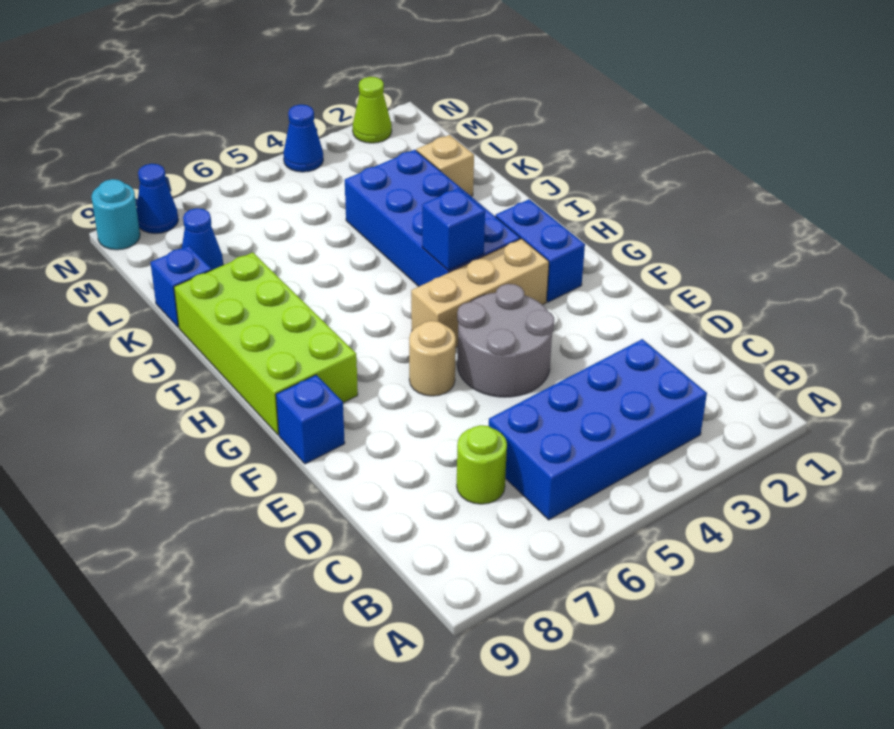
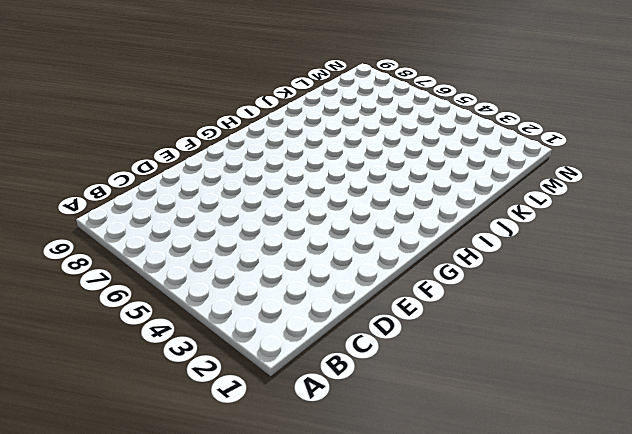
none -> blue 2x4 brick [489,339,707,520]
none -> lime 1x1 round brick [457,425,507,504]
none -> grey 2x2 round brick [457,284,554,397]

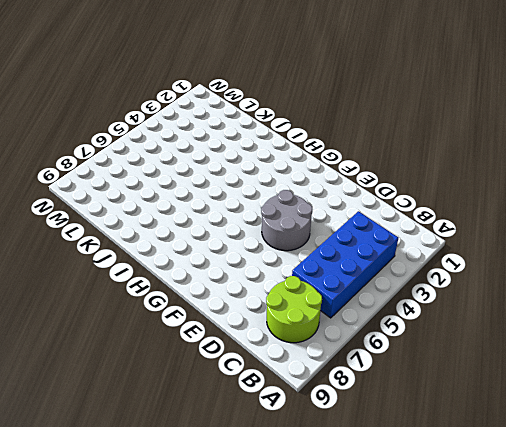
lime 2x2 round brick [266,276,322,343] -> lime 1x1 round brick [457,425,507,504]
none -> tan 1x1 round brick [409,321,456,396]
none -> blue 1x1 brick [276,375,345,464]
none -> blue 1x2 brick [495,199,585,302]

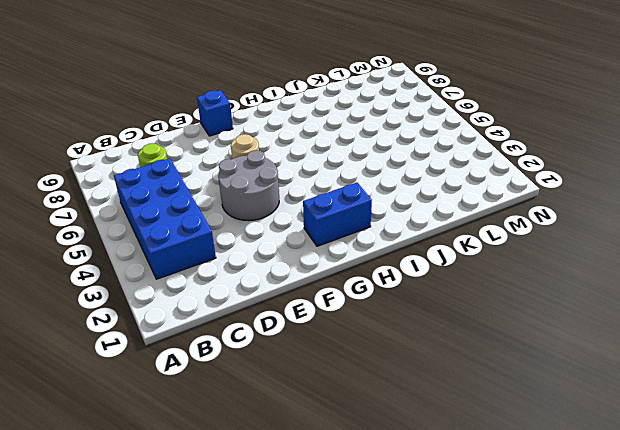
none -> tan 1x3 brick [411,239,549,347]
none -> lime 2x4 brick [174,252,358,435]
none -> blue 2x4 brick [345,150,520,286]

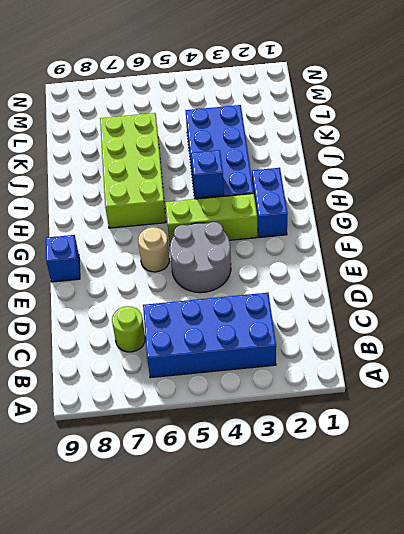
lime 1x3 brick [165,194,257,244] -> tan 1x3 brick [411,239,549,347]
lime 2x4 brick [100,113,166,228] -> lime 2x4 brick moved to [174,252,358,435]
none -> tan 1x1 brick [416,135,474,196]
none -> blue 1x1 brick [150,246,212,327]
none -> blue 1x1 cone [182,208,223,270]

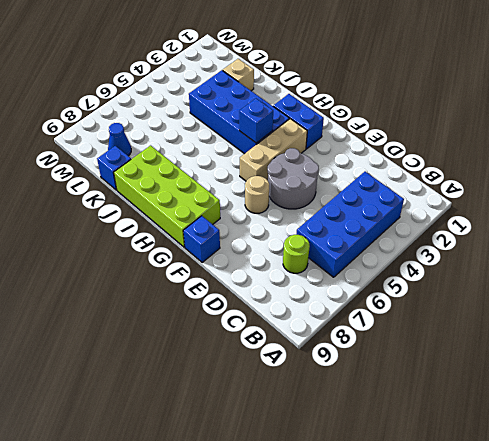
none -> lime 1x1 cone [353,77,392,143]
none -> blue 1x1 cone [283,105,323,172]
none -> blue 1x1 cone [137,164,178,234]

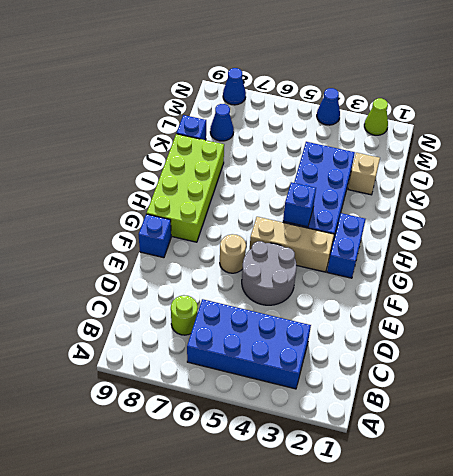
none -> cyan 1x1 round brick [92,179,140,250]

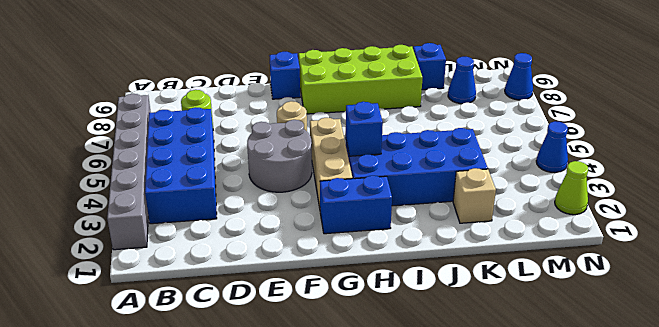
grey 1x6 brick [107,94,151,250] -> none
none -> cyan 1x1 round brick [92,179,140,250]

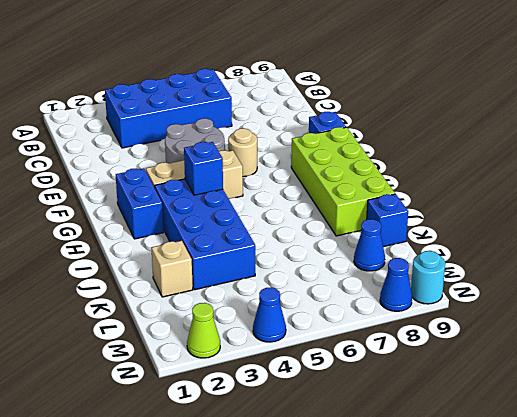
none -> lime 1x1 round brick [457,425,507,504]

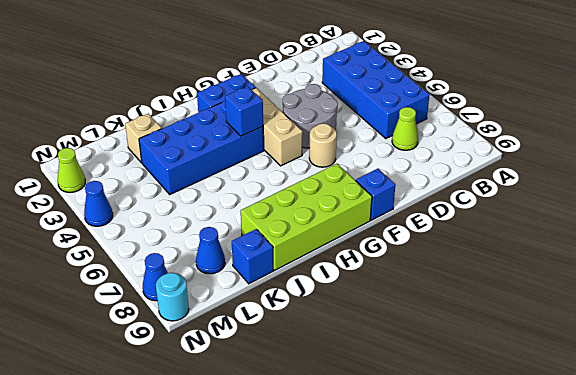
lime 1x1 cone [392,107,418,150] -> lime 1x1 round brick [457,425,507,504]

